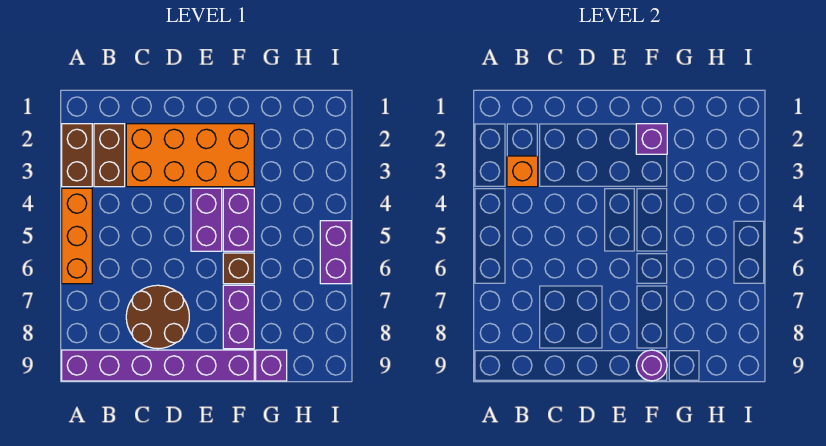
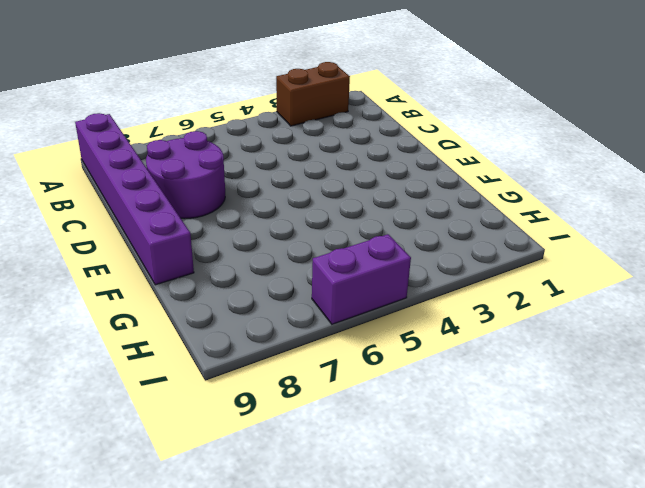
purple 2x2 round brick [146,131,225,219] -> brown 2x2 round brick [126,285,189,349]
none -> orange 1x3 brick [62,188,92,284]
none -> brown 1x2 brick [94,124,125,187]
none -> orange 2x4 brick [126,124,254,187]

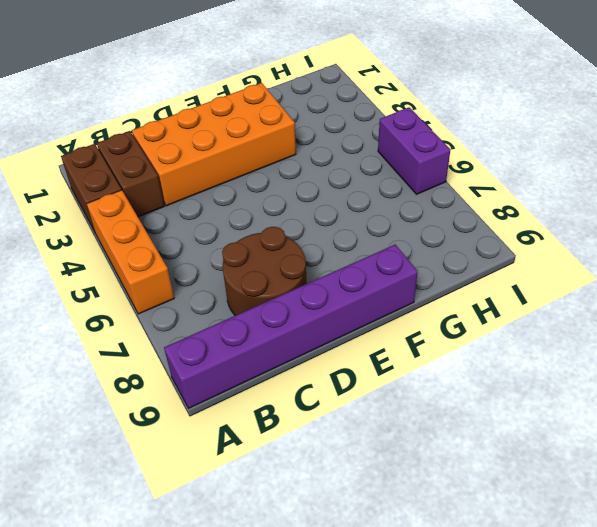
none -> purple 1x2 brick [191,188,222,251]
none -> purple 1x2 brick [223,188,254,251]
none -> brown 1x1 brick [223,253,254,284]

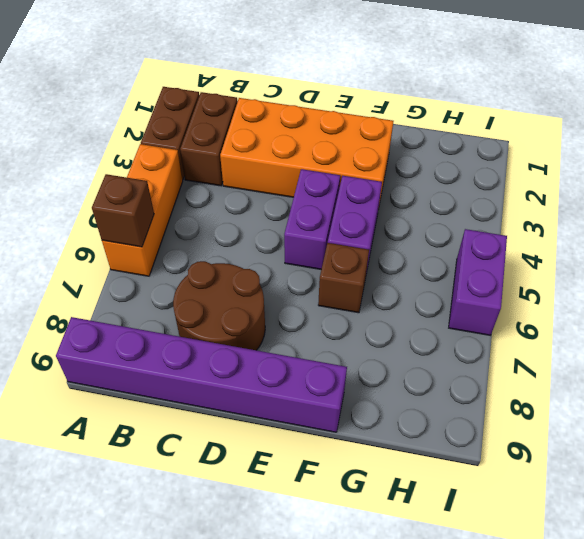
brown 1x1 brick [92,174,154,247] -> none
none -> purple 1x2 brick [223,285,254,349]
none -> purple 1x1 brick [256,350,287,381]
none -> orange 1x1 brick [507,156,538,187]

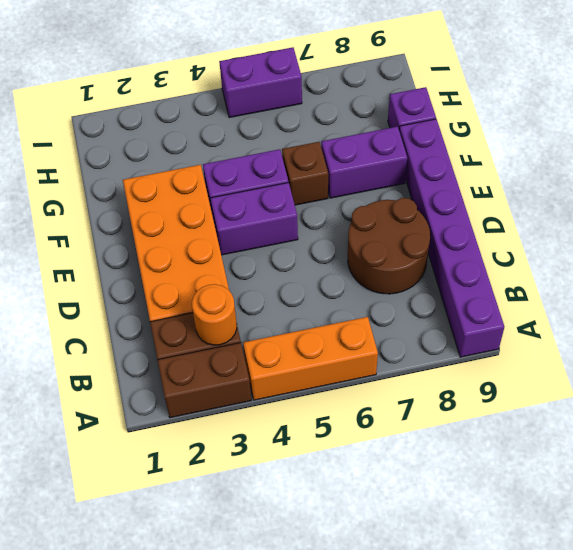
orange 1x1 round brick [192,284,237,345] -> orange 1x1 brick [507,156,538,187]
none -> purple 1x1 brick [636,124,667,154]
none -> purple 1x1 round brick [636,350,667,381]

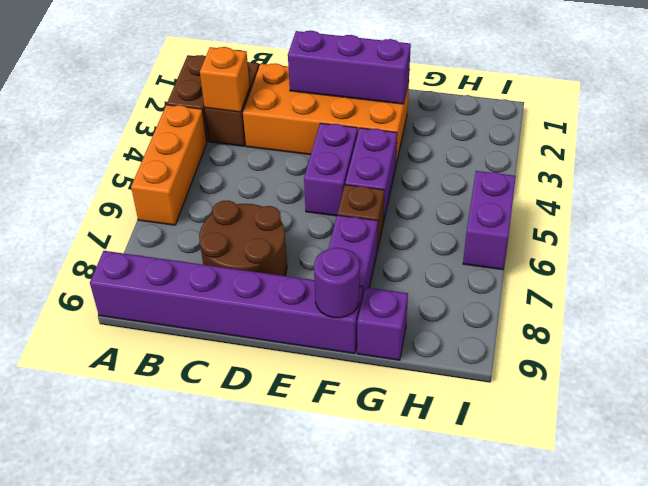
purple 1x3 brick [288,31,411,104] -> purple 1x1 brick [636,124,667,154]

